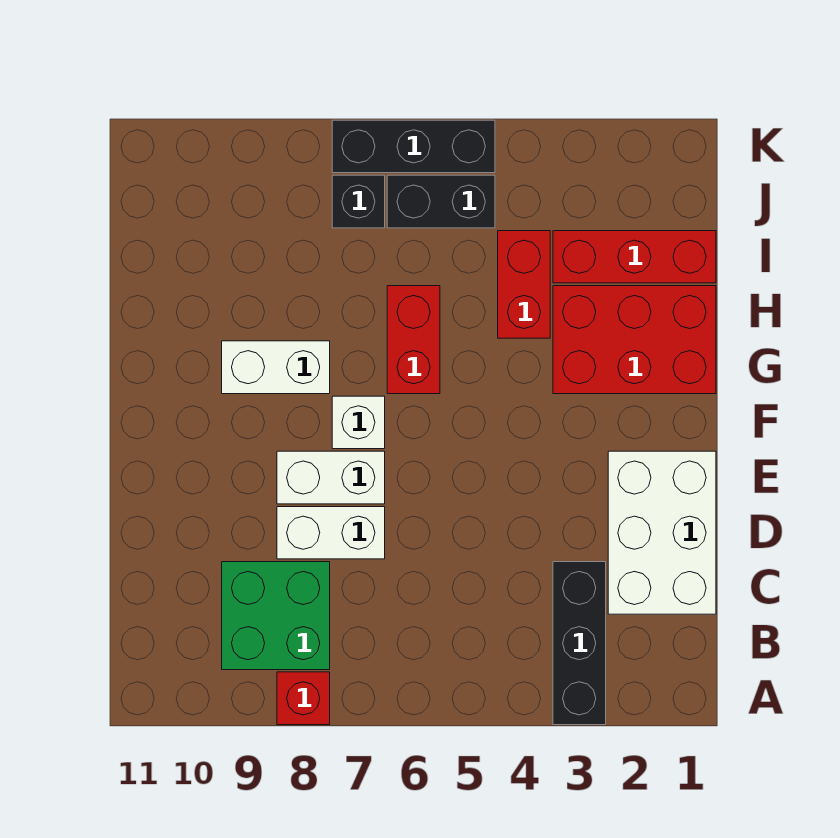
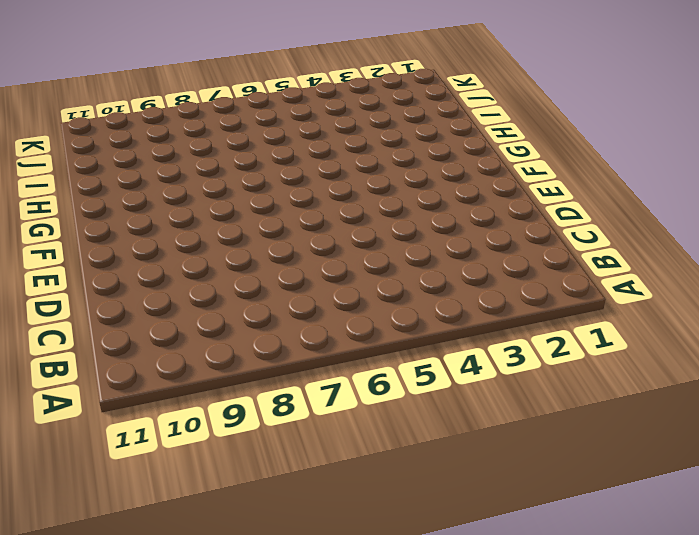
none -> black 1x3 brick [553,562,606,725]
none -> red 1x1 brick [277,672,330,725]
none -> green 2x2 brick [222,562,330,670]

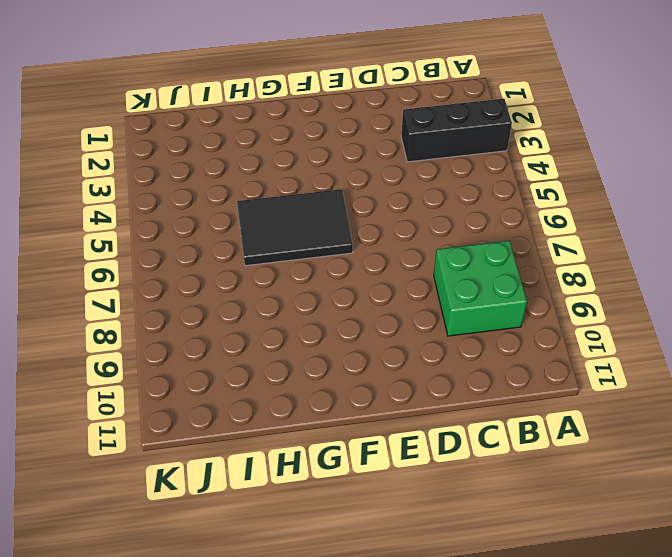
black 2x3 tile [237,189,353,266] -> red 1x2 brick [387,286,440,394]
none -> red 1x1 brick [277,672,330,725]
none -> white 2x3 brick [608,451,716,614]
none -> white 1x2 brick [277,507,385,559]

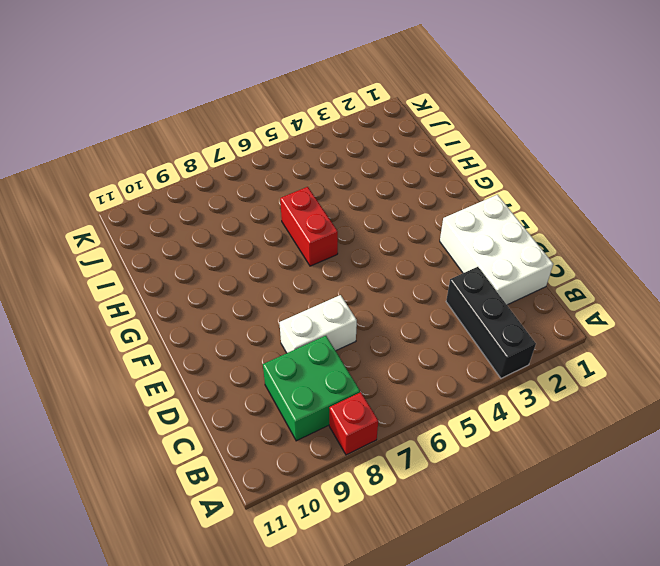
none -> white 1x2 brick [277,451,385,504]
none -> white 1x1 brick [332,396,385,449]
none -> red 2x3 brick [553,286,716,394]

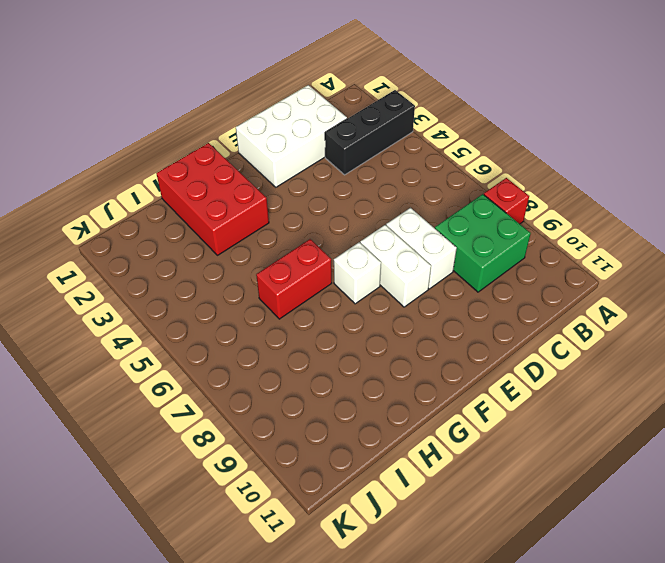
none -> white 1x2 brick [222,341,330,394]
none -> red 1x2 brick [498,231,550,338]
none -> red 1x3 brick [553,231,716,283]

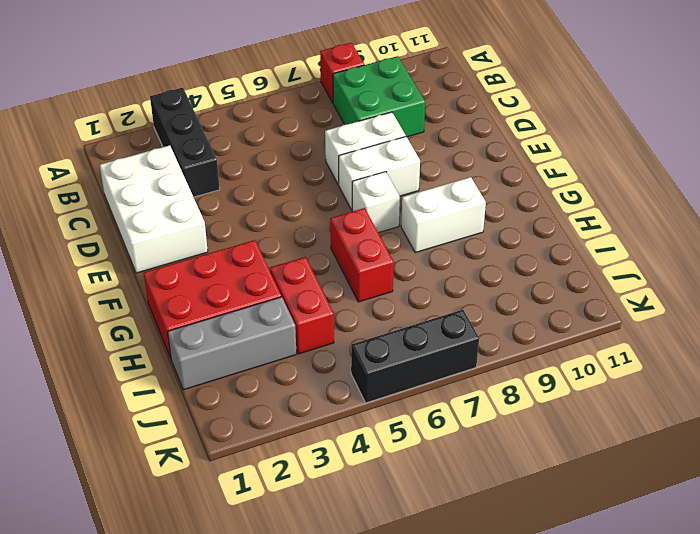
grey 1x3 brick [168,297,296,390] -> red 1x3 brick [553,231,716,283]
none -> black 1x2 brick [387,175,495,228]
none -> black 1x1 brick [332,175,385,228]

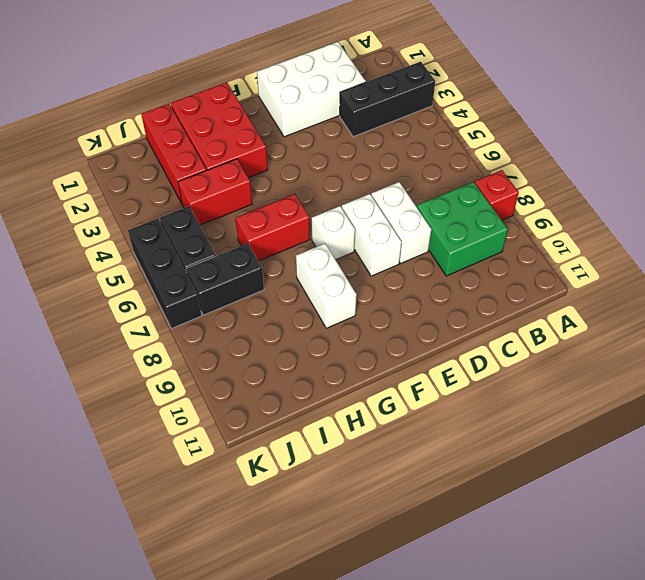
black 1x2 brick [186,244,264,315] -> black 1x1 brick [332,175,385,228]

